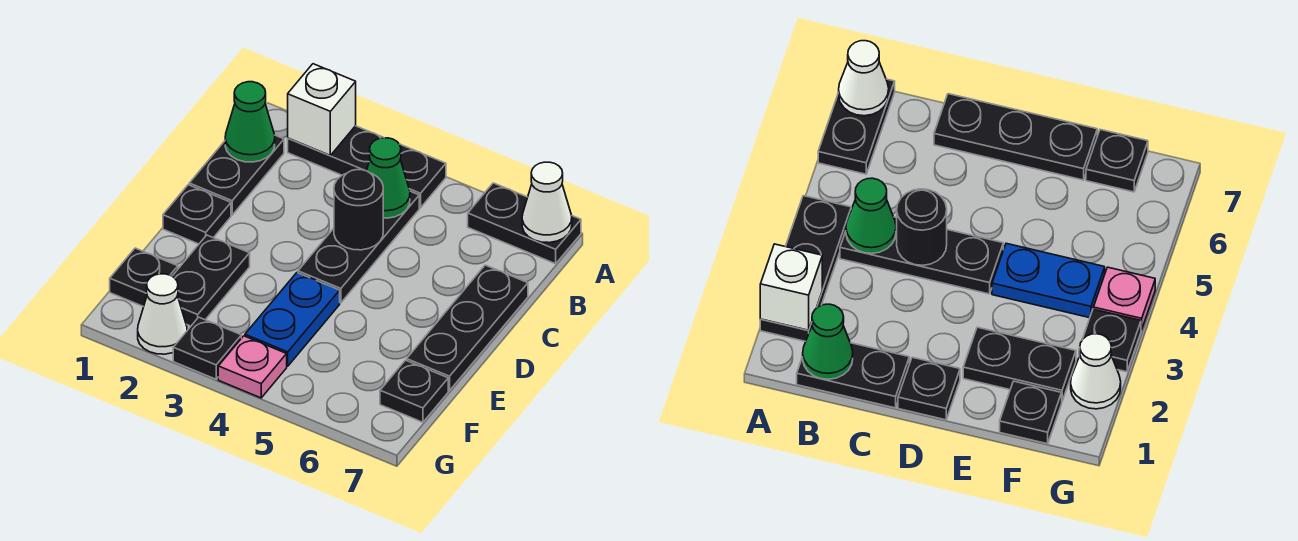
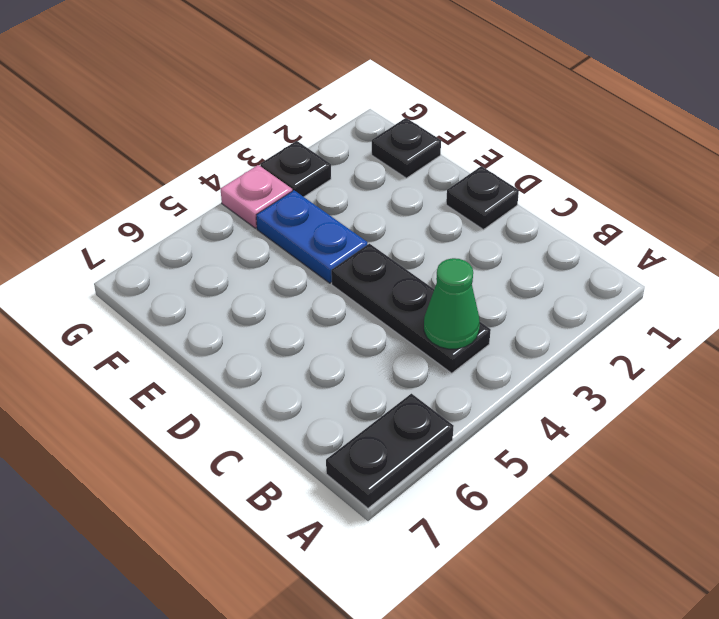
none -> black 1x3 plate [288,126,446,208]
none -> black 1x2 plate [189,135,284,215]
none -> black 1x3 plate [407,265,528,391]

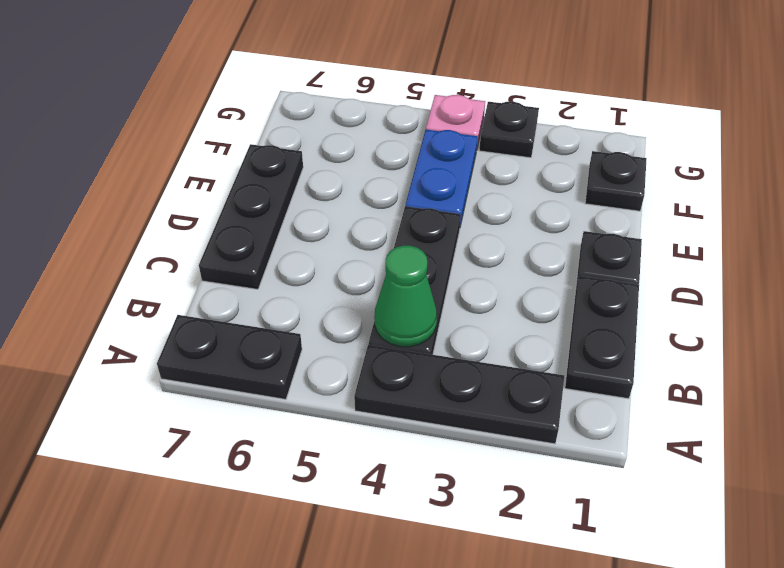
none -> black 1x2 plate [172,235,250,326]
none -> black 1x1 plate [380,360,448,422]
none -> white 1x1 cone [138,274,187,354]

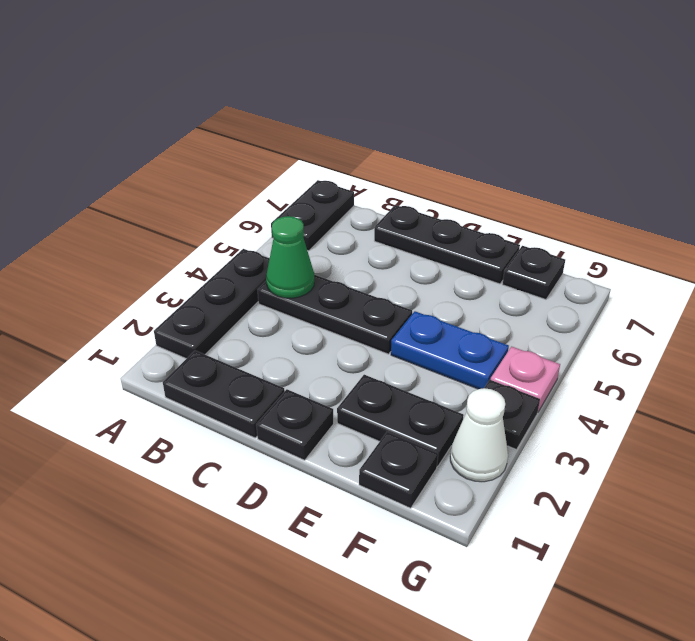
none -> white 1x1 brick [288,64,356,155]
none -> white 1x1 cone [522,162,572,243]
none -> green 1x1 cone [225,82,275,162]

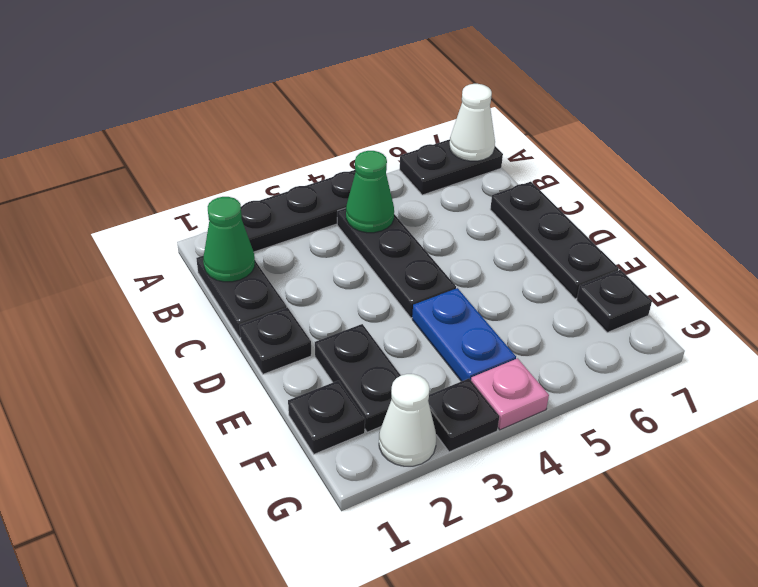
none -> white 1x1 brick [288,64,356,155]
none -> black 1x1 round brick [334,170,383,250]

